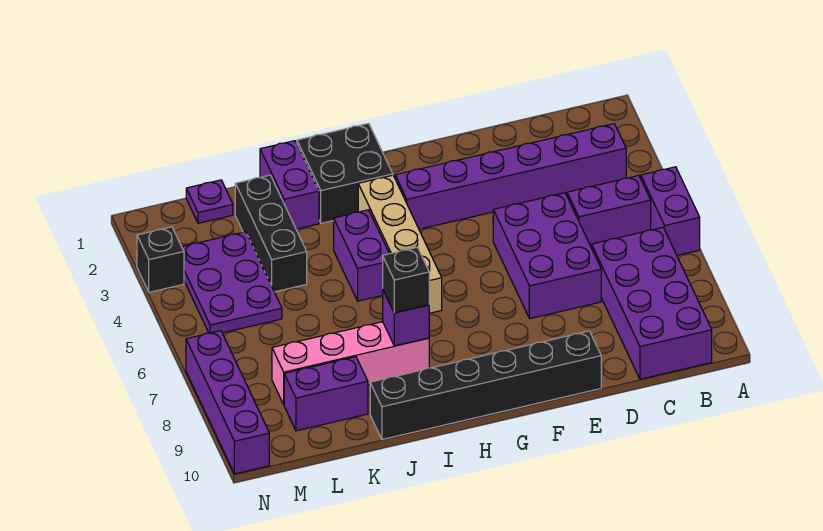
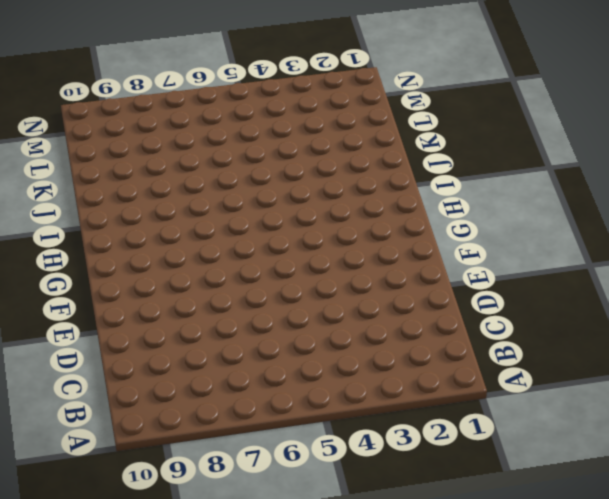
none -> purple 1x2 brick [641,167,700,255]
none -> purple 1x6 brick [395,124,626,229]
none -> purple 1x2 brick [567,176,651,247]

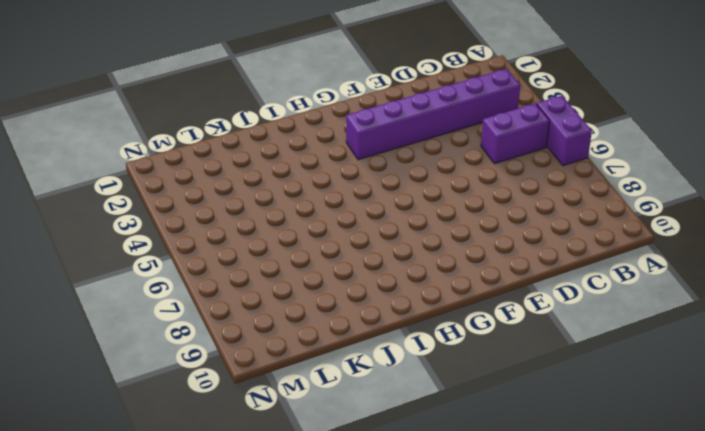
none -> purple 2x4 brick [592,228,712,379]
none -> purple 2x3 brick [493,193,601,319]
none -> black 1x6 brick [370,331,601,440]

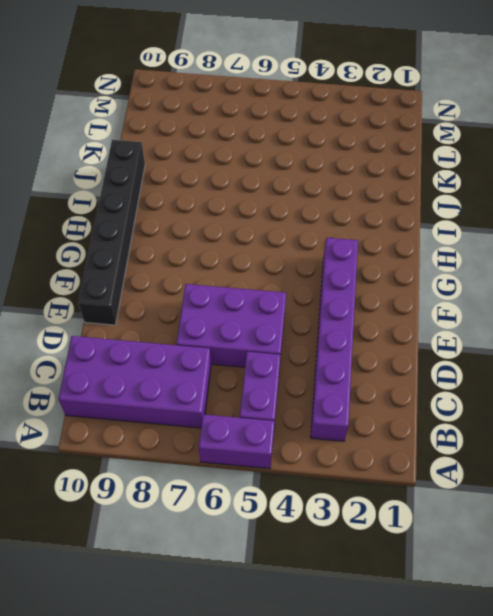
none -> black 2x2 brick [297,123,393,223]
none -> tan 1x4 brick [358,175,442,313]
none -> purple 1x2 brick [333,210,389,301]

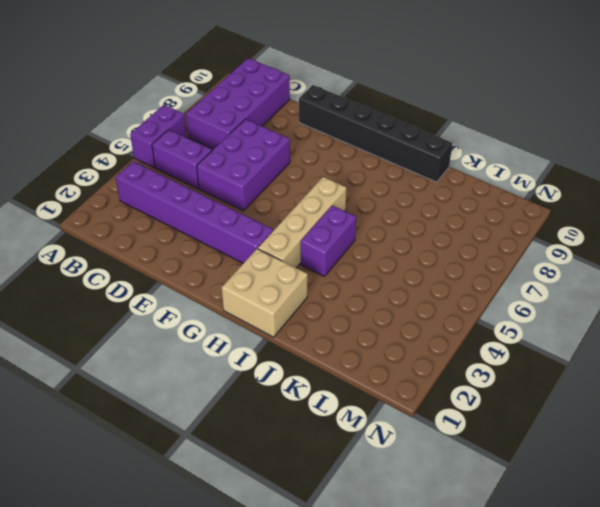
tan 2x2 brick [222,249,308,337] -> black 2x2 brick [297,123,393,223]
none -> pink 1x4 brick [272,322,429,404]
none -> purple 1x2 brick [260,141,319,229]
none -> black 1x3 brick [235,175,307,292]

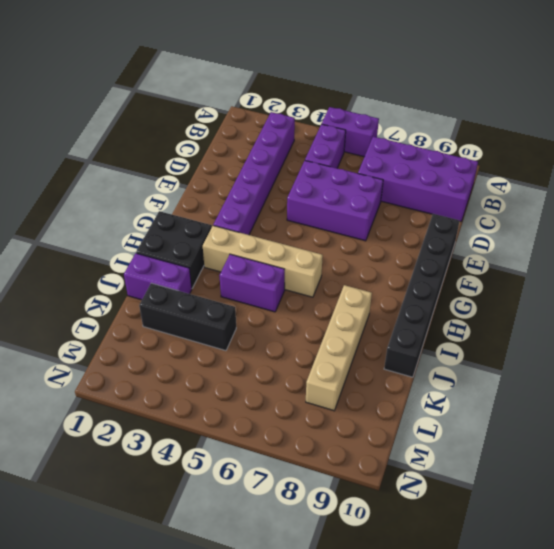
tan 1x4 brick [306,285,372,411] -> pink 1x4 brick [272,322,429,404]
none -> purple 1x2 brick [284,357,368,431]
none -> purple 1x1 plate [186,180,233,223]
none -> purple 2x3 plate [182,232,282,333]

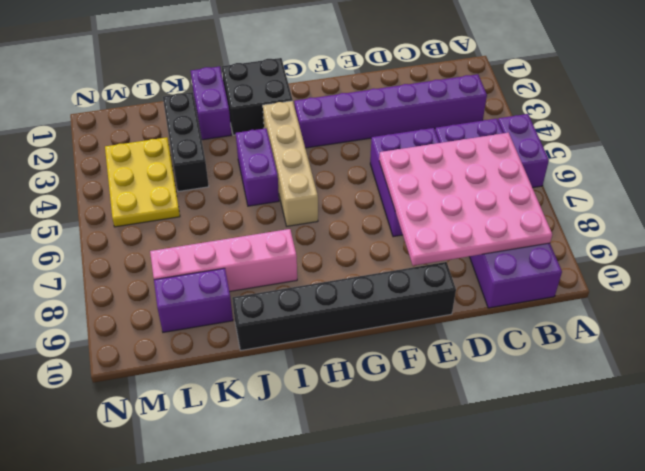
pink 4x4 plate [379,133,552,266] -> none
yellow 2x3 plate [105,137,180,227] -> purple 2x3 plate [182,232,282,333]
none -> purple 1x1 plate [186,180,233,223]
none -> black 1x1 brick [137,227,184,292]
none -> purple 1x4 brick [186,331,269,474]

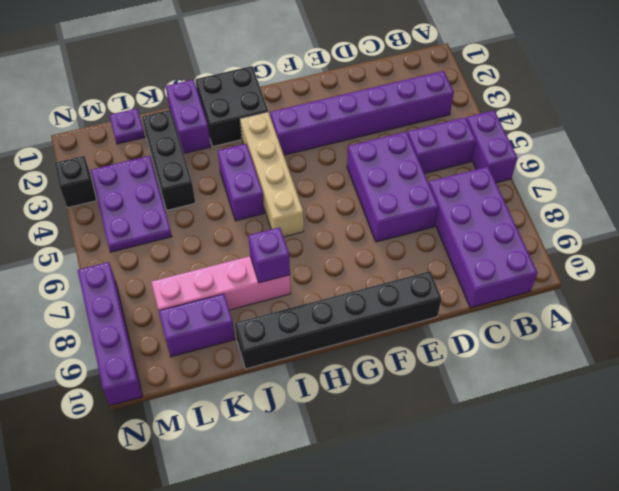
none -> black 1x1 brick [383,247,429,313]

